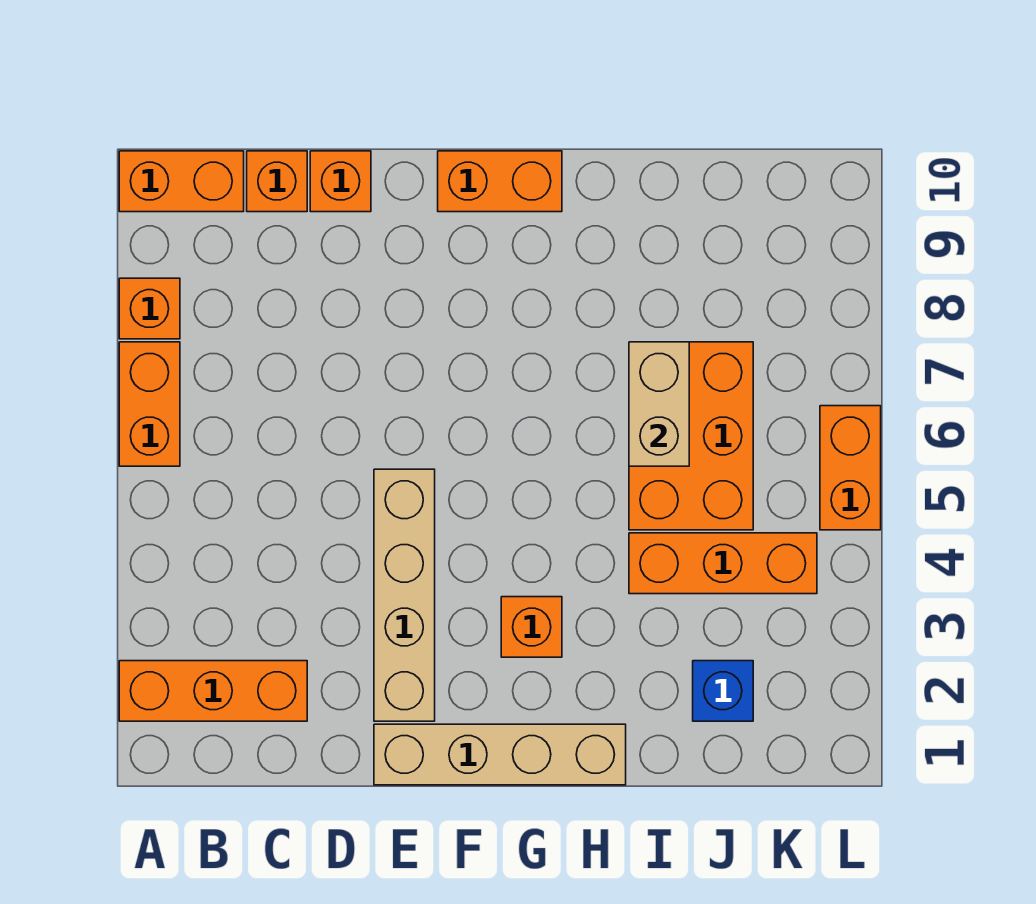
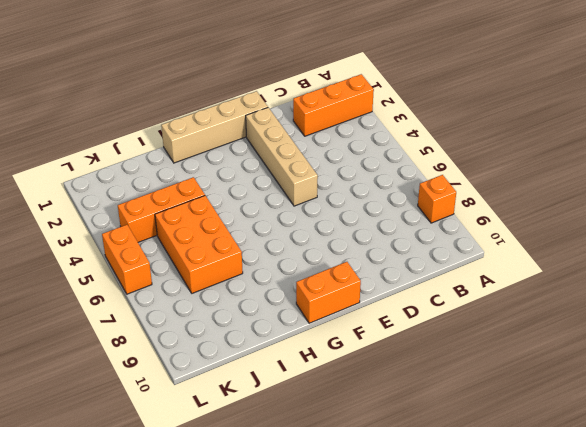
none -> orange 1x2 brick [119,342,180,466]
none -> orange 1x2 brick [119,151,244,212]
none -> orange 1x1 brick [247,151,307,212]

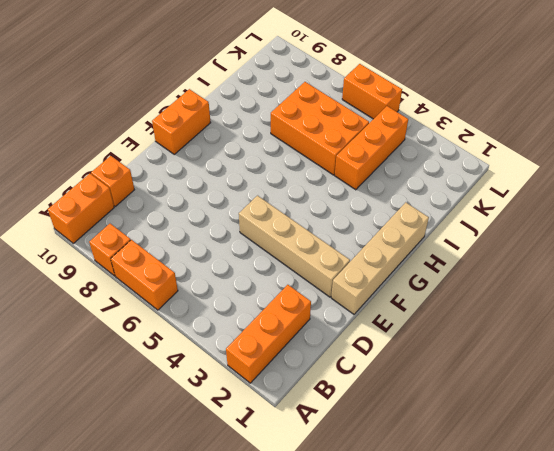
none -> orange 1x1 brick [310,151,371,212]
none -> orange 1x1 brick [501,597,562,657]
none -> blue 1x1 brick [693,661,753,721]

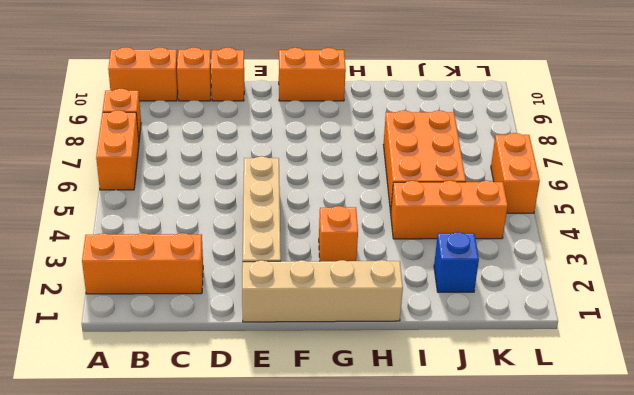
none -> tan 1x2 brick [629,342,689,466]

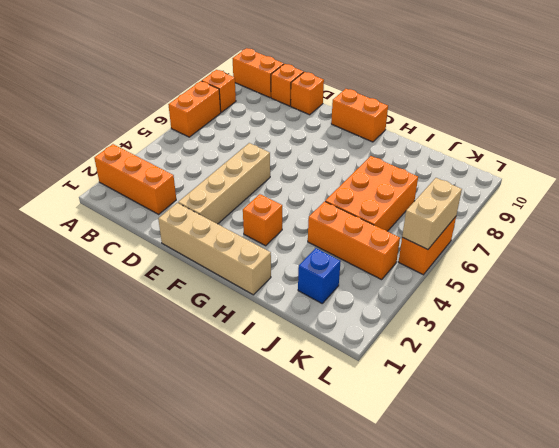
tan 1x2 brick [402,178,462,250] -> tan 1x2 brick moved to [629,342,689,466]

